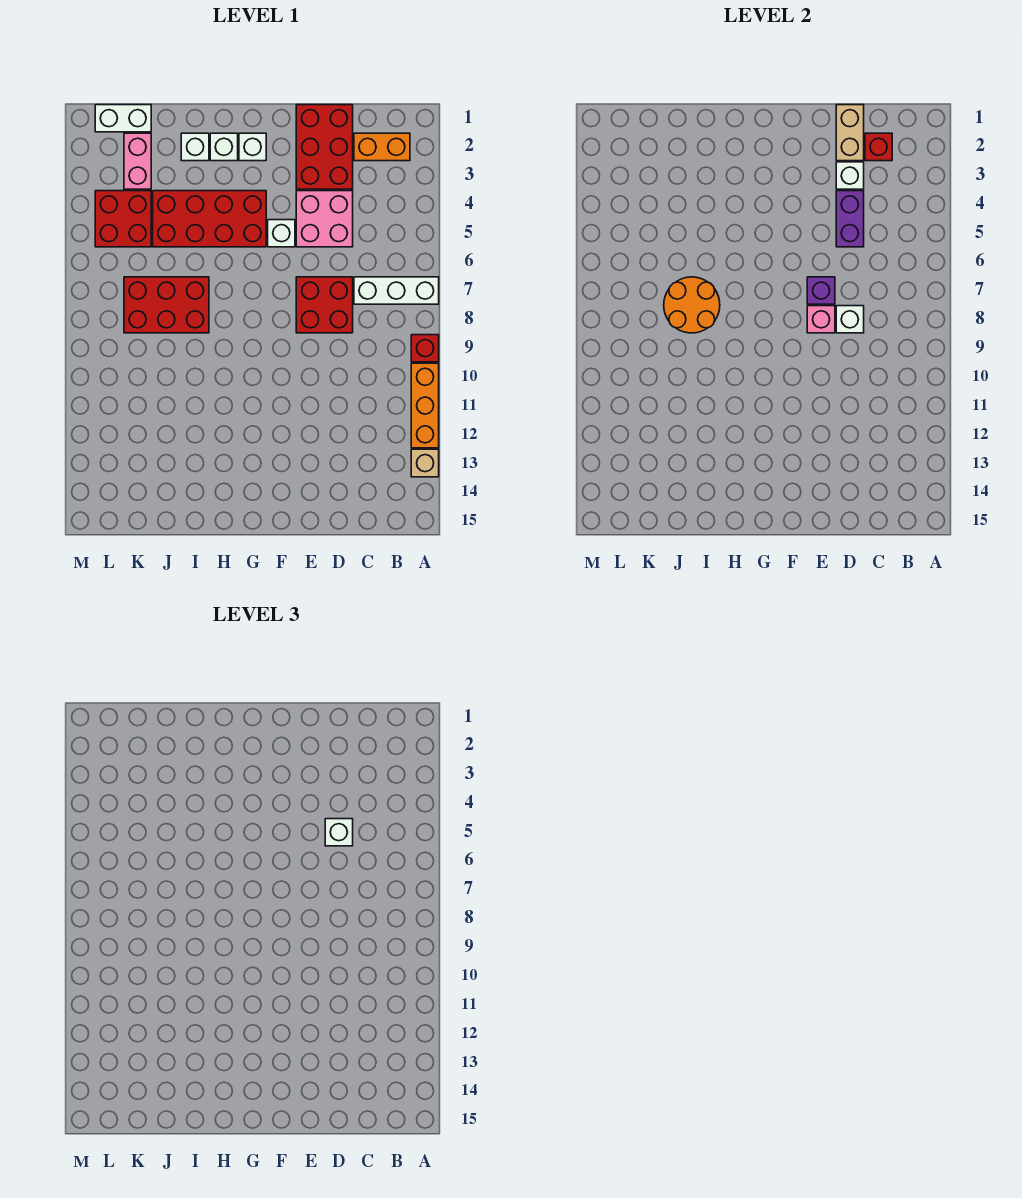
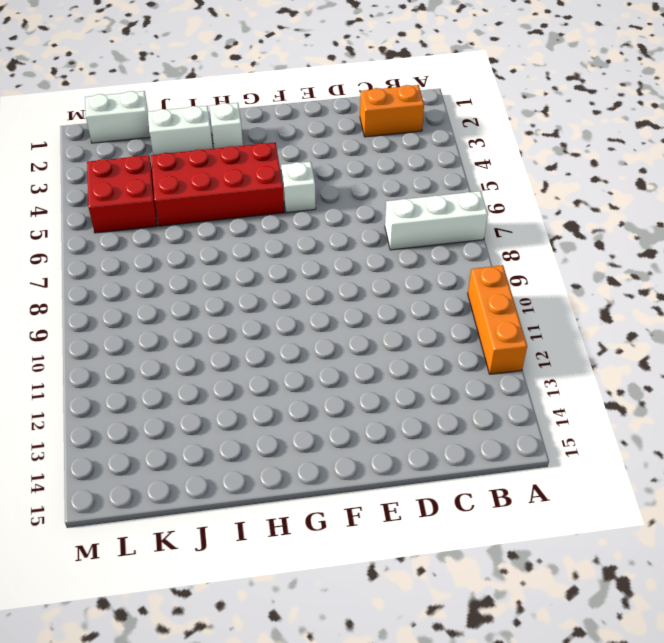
white 1x2 brick [148,106,213,155] -> white 1x1 brick [181,133,209,161]
none -> red 1x1 brick [411,335,439,362]
none -> tan 1x1 brick [411,449,439,477]
none -> red 2x3 brick [296,105,353,189]

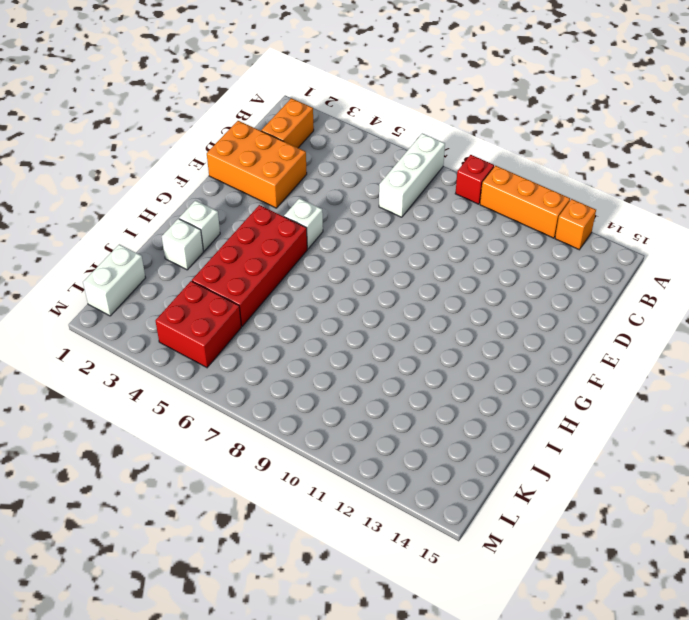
orange 1x1 brick [555,199,596,250] -> tan 1x1 brick [411,449,439,477]
orange 2x3 brick [207,121,307,208] -> red 2x3 brick [296,105,353,189]
none -> pink 2x2 brick [296,191,353,247]
none -> red 2x2 brick [296,277,353,333]
none -> white 1x1 brick [239,133,266,161]

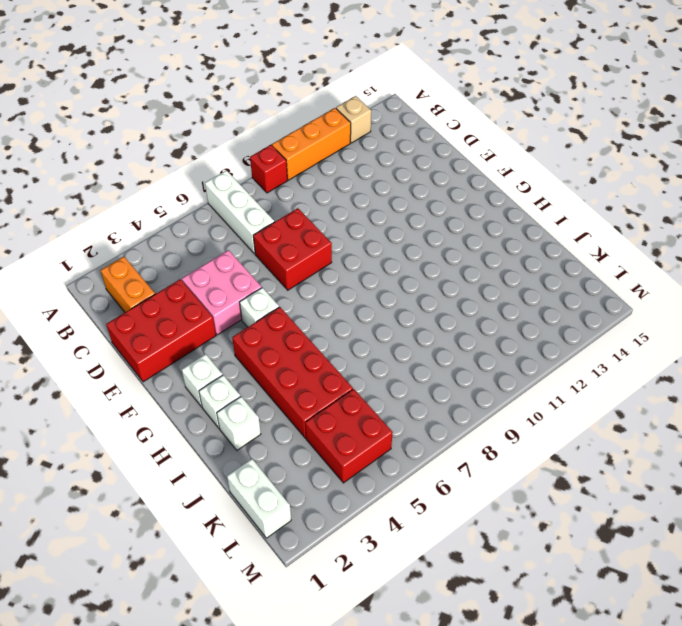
none -> red 2x3 brick [124,277,209,333]
none -> pink 1x2 brick [124,133,151,189]
none -> red 1x1 brick [865,133,892,161]

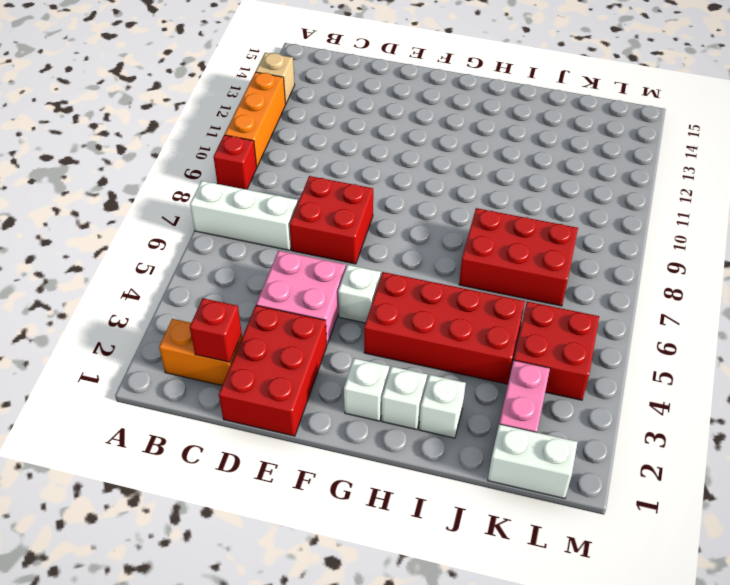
none -> tan 1x2 brick [836,105,864,161]
none -> white 1x1 brick [836,162,864,189]
none -> purple 1x2 brick [836,191,864,247]

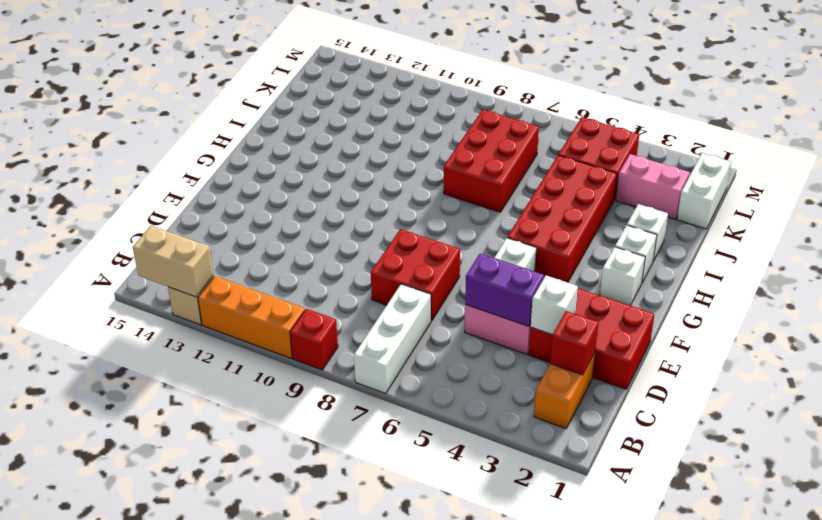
tan 1x2 brick [133,226,213,297] -> tan 1x2 brick moved to [836,105,864,161]
none -> white 1x1 brick [836,306,864,333]
none -> purple 1x1 brick [807,277,835,304]
none -> pink 1x1 brick [807,306,835,333]

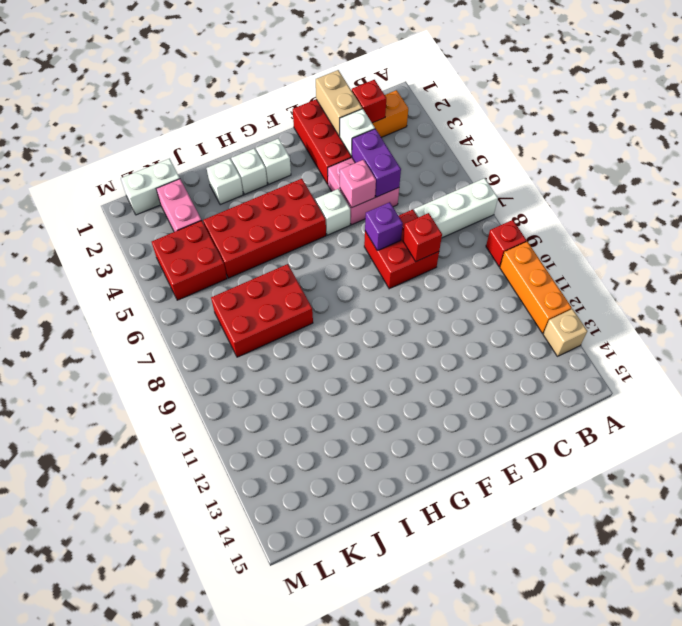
red 1x1 brick [403,213,442,261] -> white 1x1 brick [836,306,864,333]
pink 1x1 brick [340,160,376,207] -> pink 1x1 brick moved to [807,306,835,333]
none -> orange 2x2 round brick [664,277,720,333]
none -> white 1x1 brick [325,819,353,846]

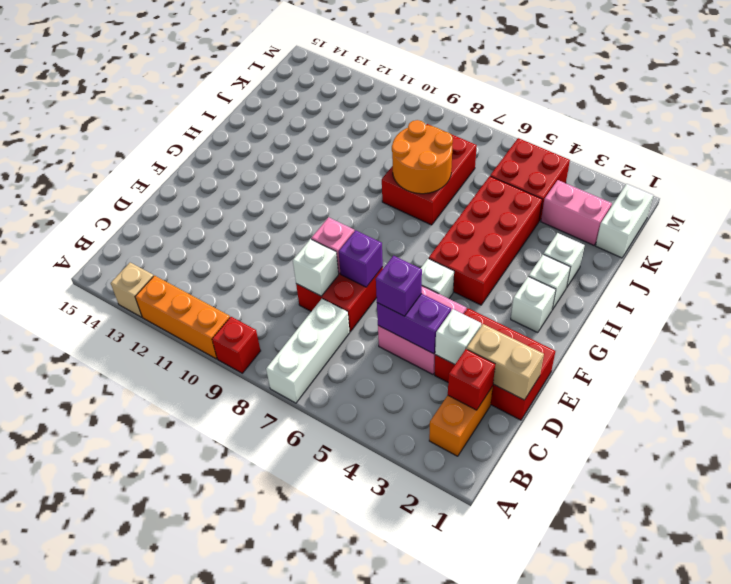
purple 1x1 brick [376,256,422,316] -> white 1x1 brick [325,819,353,846]

